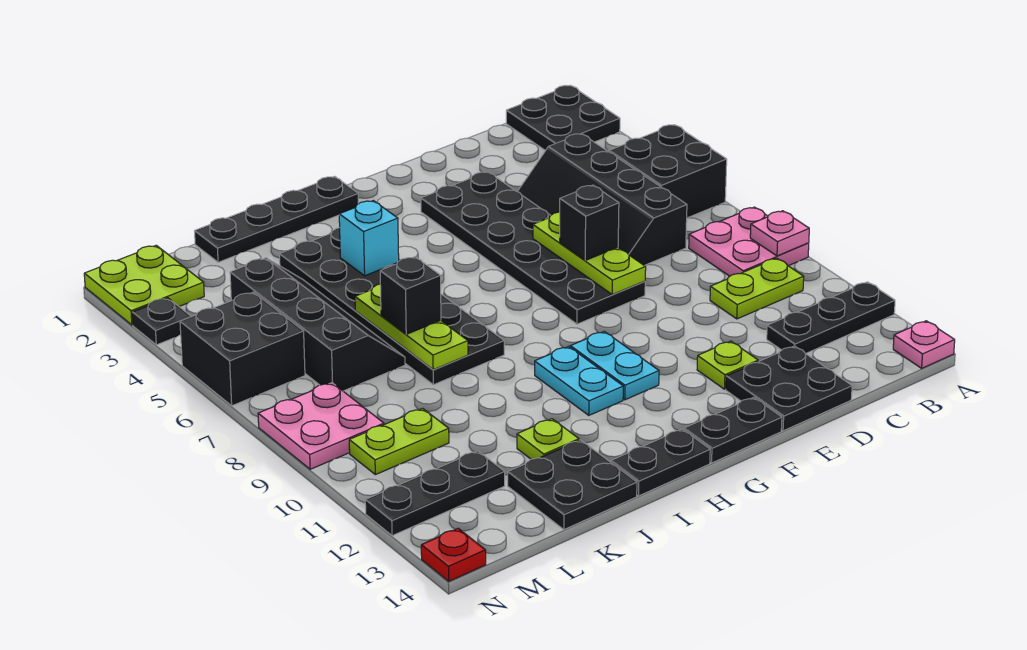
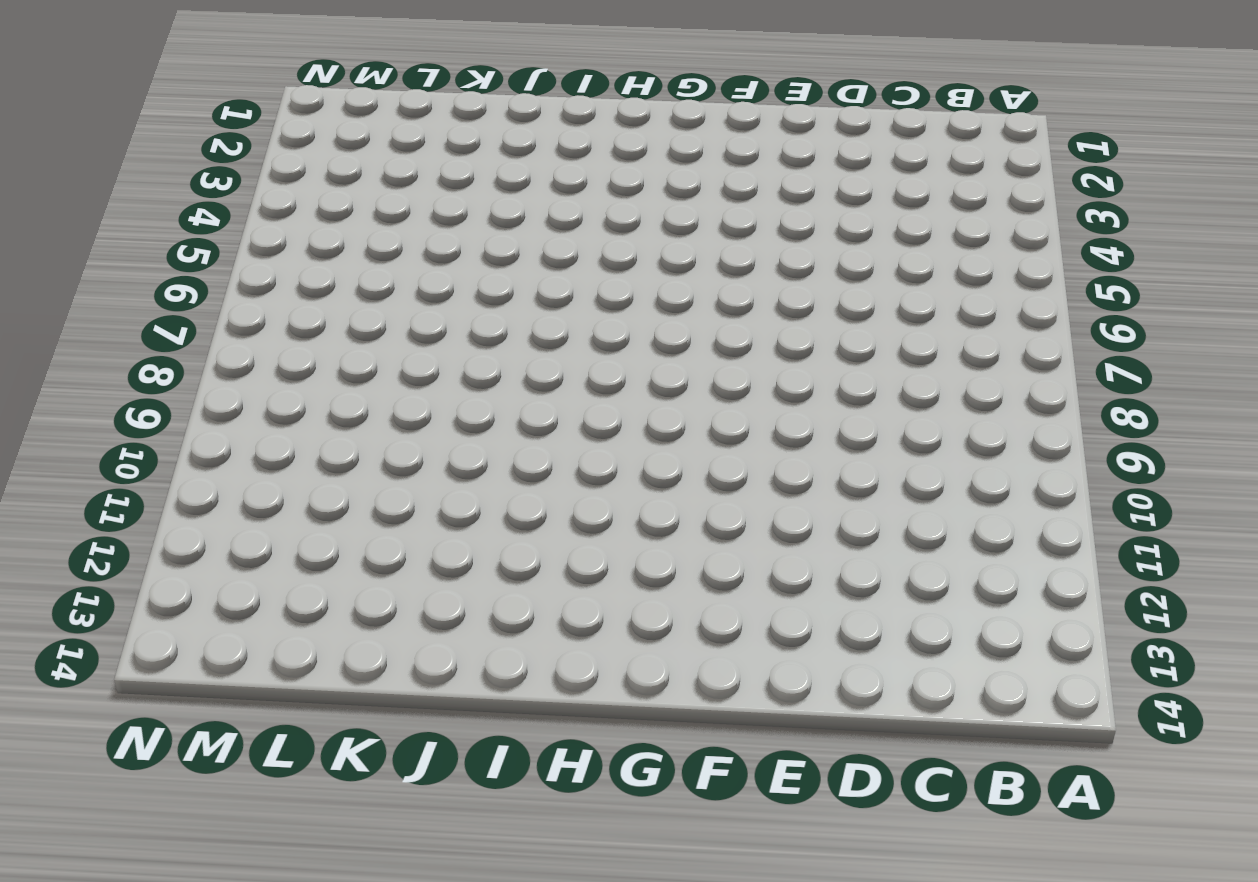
none -> black 2x2 plate [506,85,620,150]
none -> black 2x2 brick [609,125,727,218]
none -> pink 2x2 plate [689,207,809,276]
none -> black 1x3 plate [767,282,895,354]

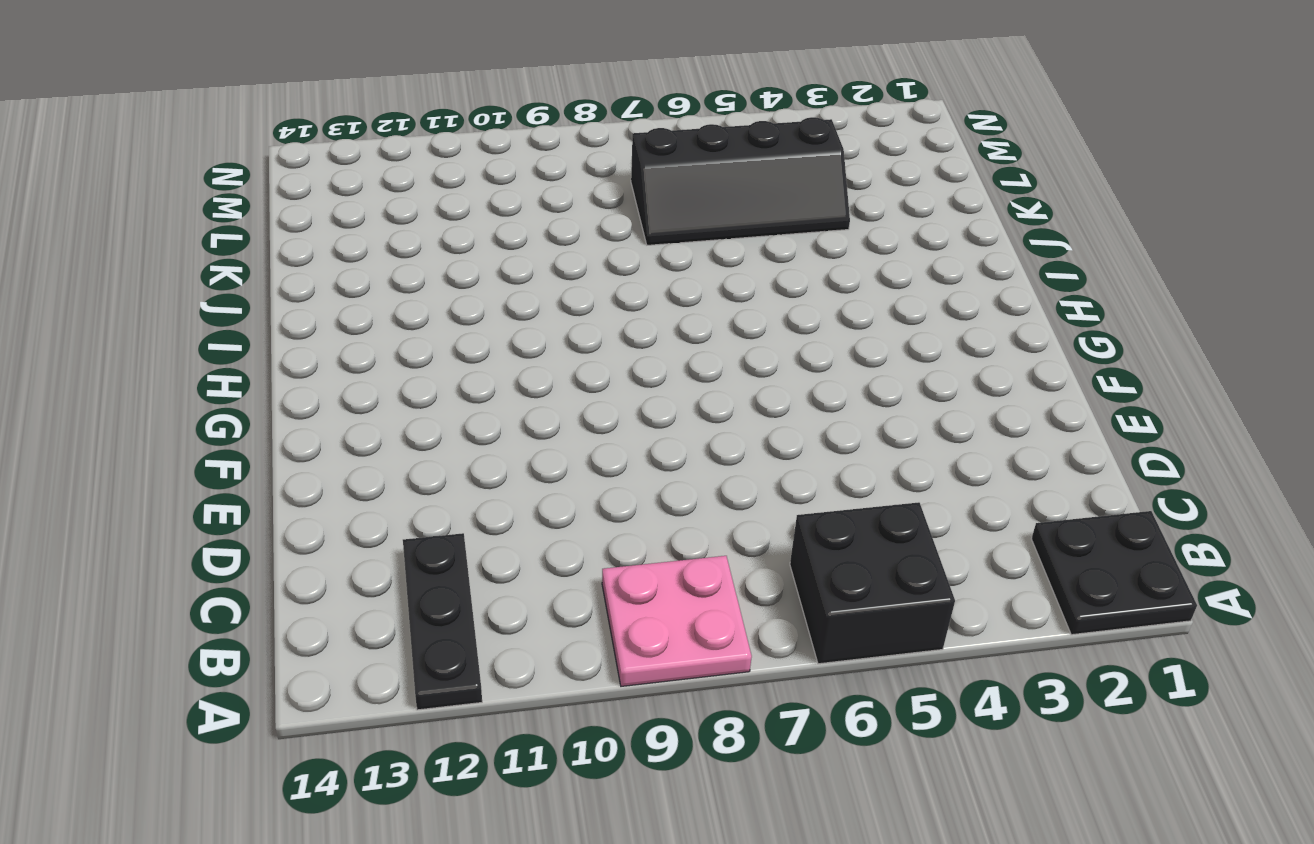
none -> pink 1x1 plate [893,321,955,368]
none -> lime 1x2 plate [710,258,804,319]
none -> black 2x4 slope [517,134,687,265]
none -> black 2x2 plate [726,346,852,431]

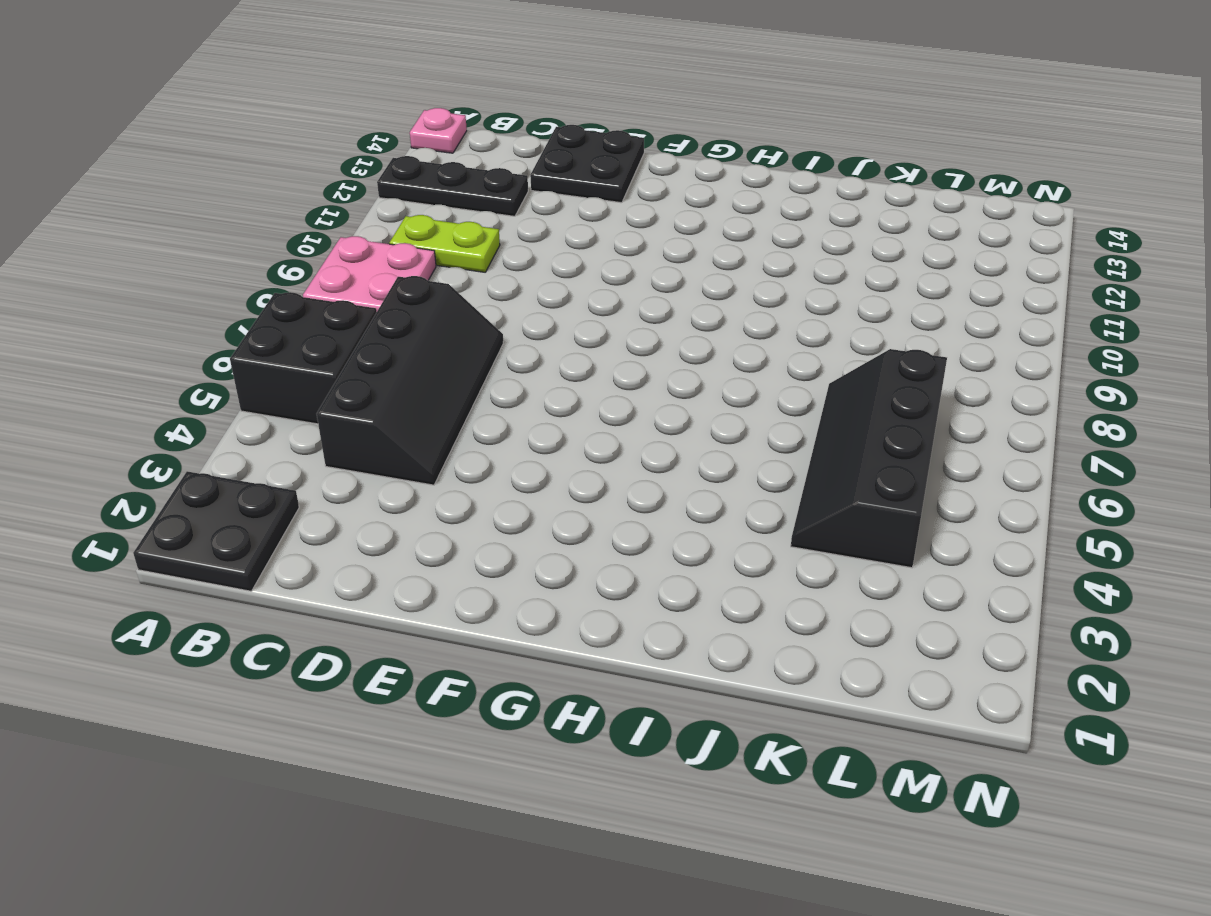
none -> black 2x6 plate [421,172,645,324]
none -> lime 1x1 plate [697,341,758,389]
none -> black 1x2 plate [684,397,782,463]
none -> cyan 1x2 plate [570,331,659,400]

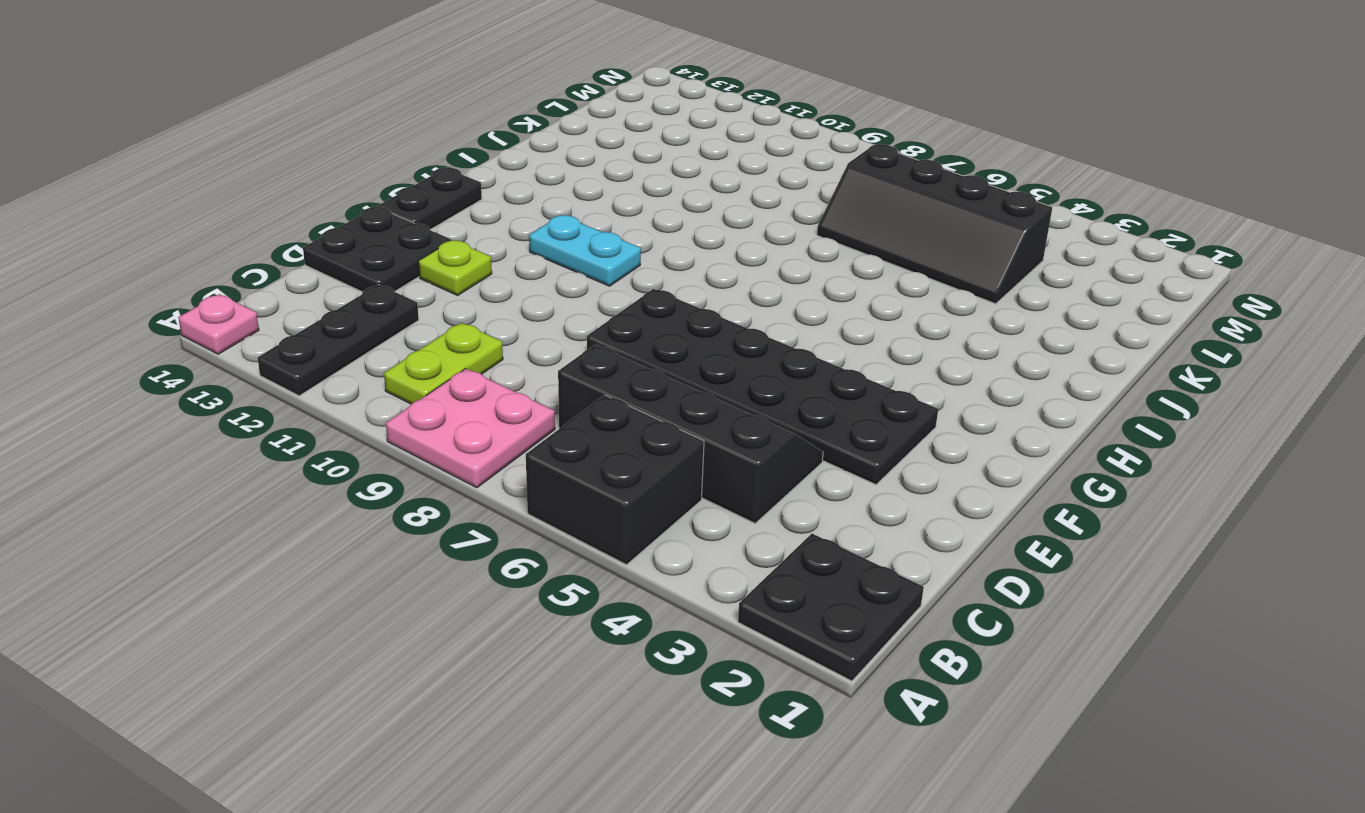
none -> black 1x4 plate [195,176,358,262]
none -> cyan 1x2 plate [535,346,623,415]
none -> black 1x2 plate [611,429,710,496]
none -> black 2x6 plate [279,228,504,385]

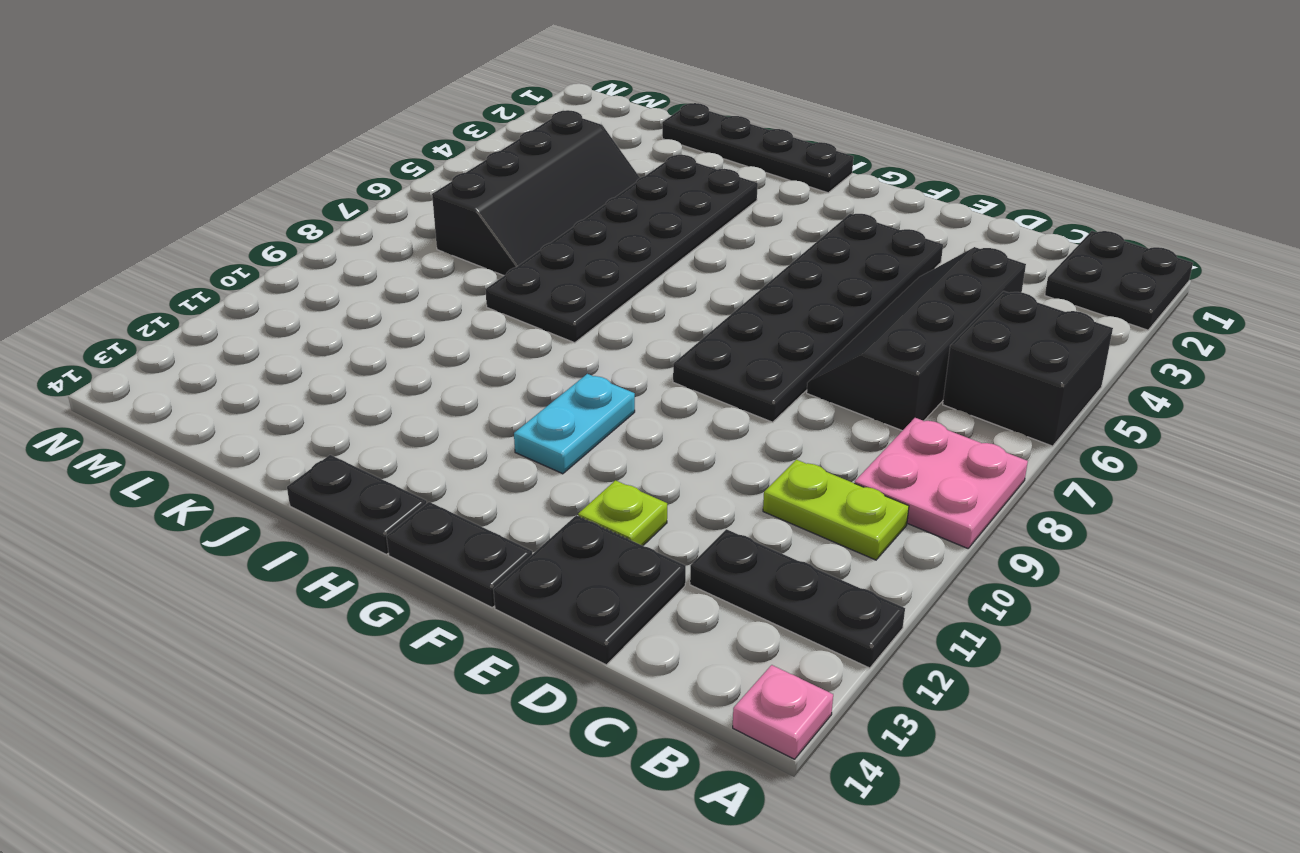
none -> cyan 1x2 plate [535,346,623,415]
none -> lime 1x1 plate [517,419,579,459]
none -> black 2x2 plate [508,440,637,530]
none -> lime 1x2 plate [349,408,449,475]

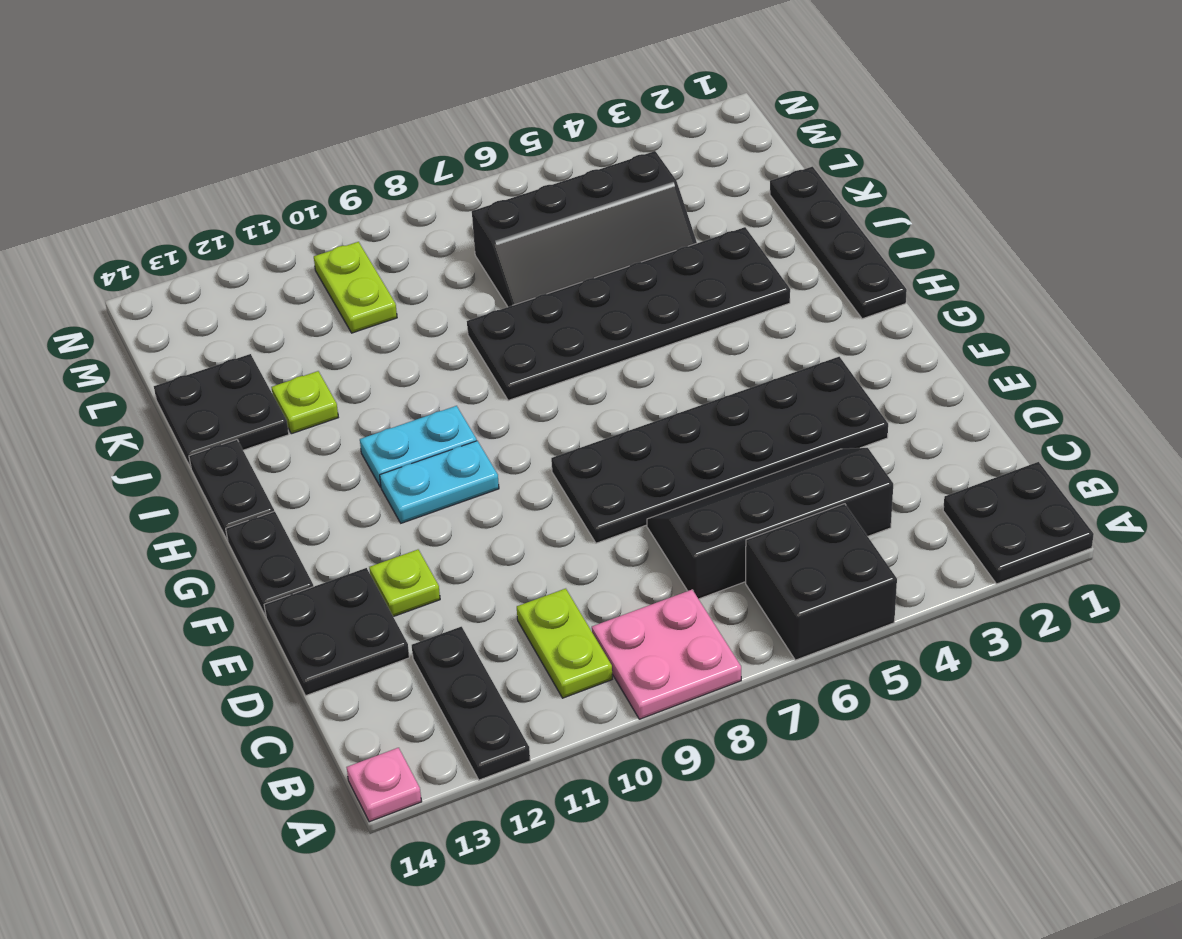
none -> black 1x3 plate [365,451,505,536]
none -> lime 2x2 plate [84,245,204,325]
none -> black 2x2 brick [180,292,305,406]
none -> pink 2x2 plate [258,383,384,469]

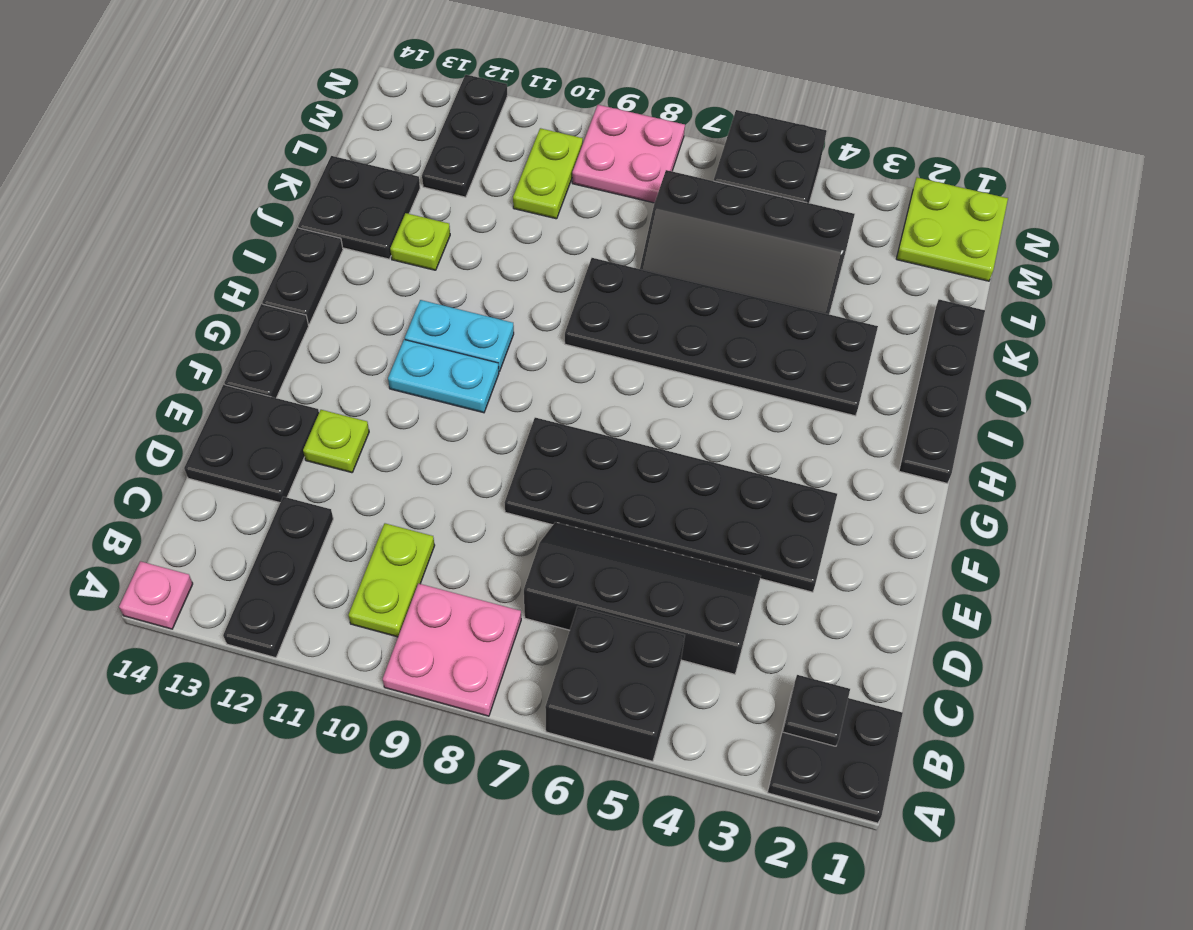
black 1x1 plate [783,675,850,746] -> black 1x1 plate moved to [132,298,191,345]
none -> red 1x1 plate [421,528,486,581]
none -> pink 1x1 plate [750,211,809,256]
none -> lime 1x3 plate [533,212,646,295]
none -> cyan 1x1 brick [339,201,399,276]

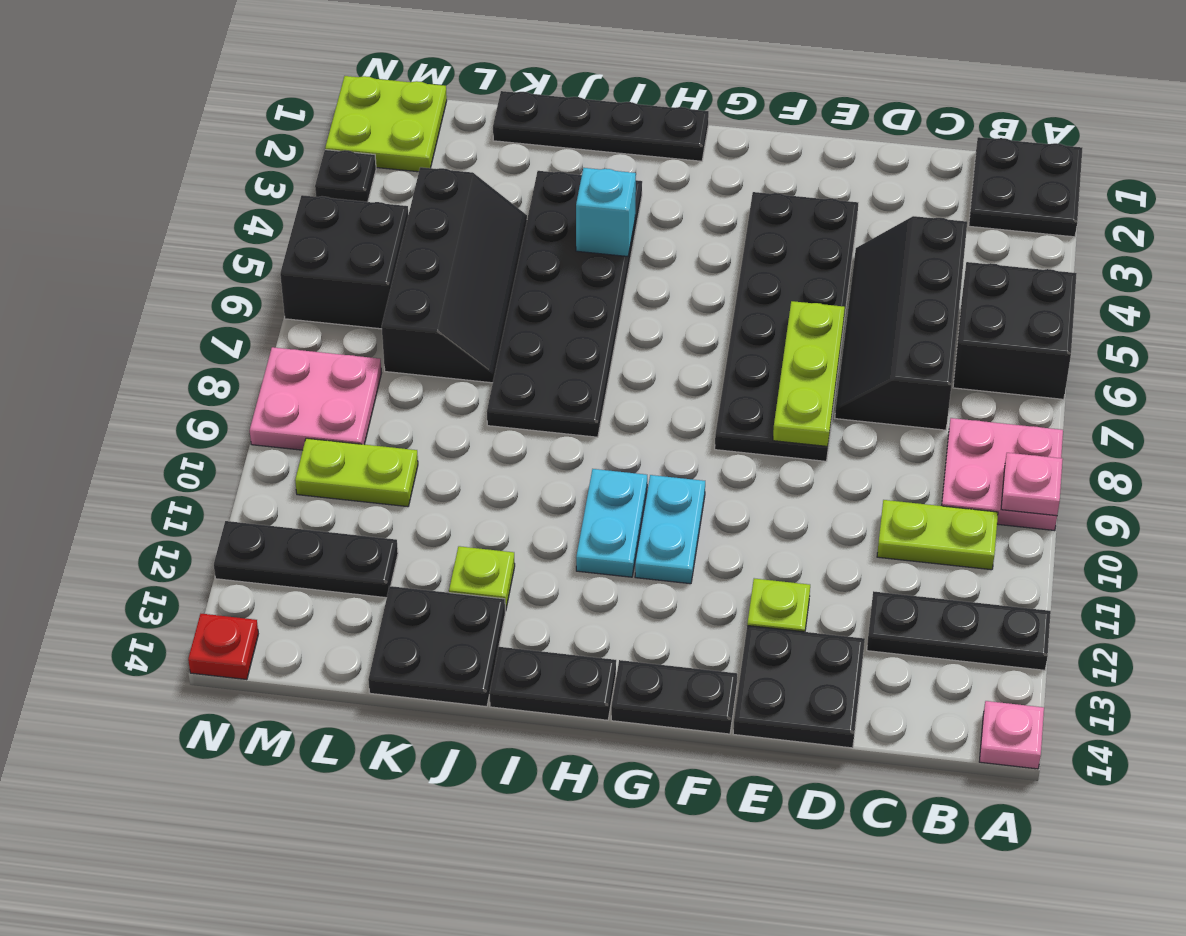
none -> lime 1x3 plate [355,284,468,370]
none -> black 1x1 brick [560,185,619,261]
none -> black 1x1 brick [380,257,441,334]

